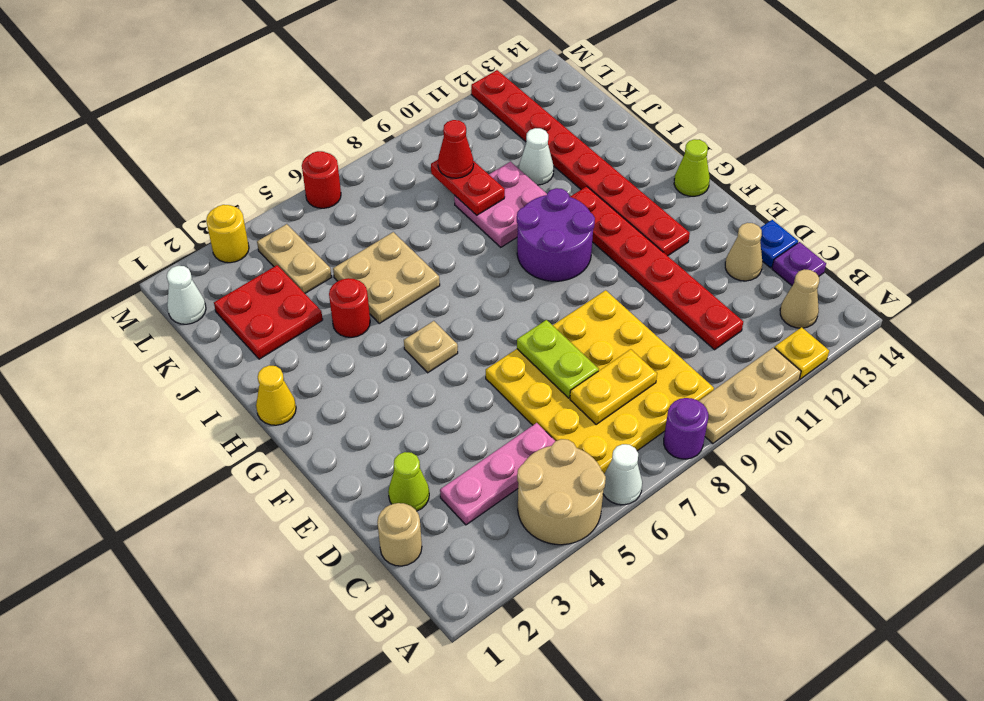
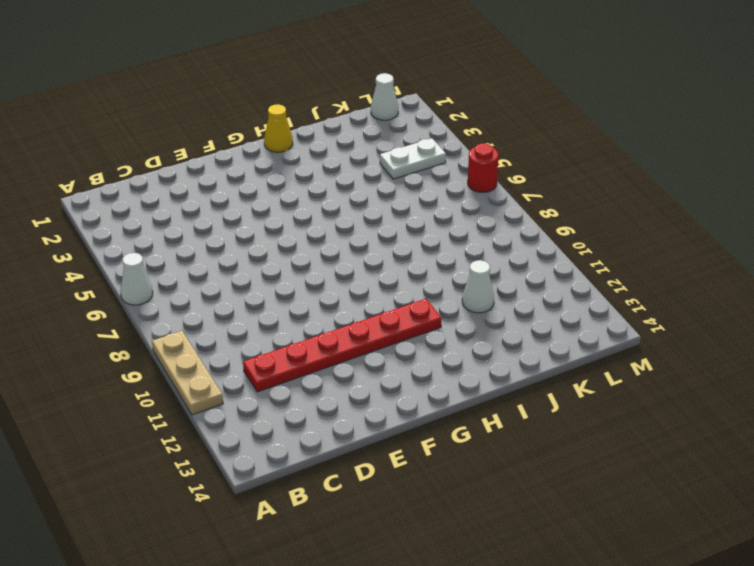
white 1x2 plate [380,138,446,179] -> tan 1x2 plate [257,224,331,293]
none -> tan 2x2 round brick [517,439,606,545]
none -> purple 1x1 round brick [664,398,708,459]
none -> yellow 1x1 plate [775,327,829,379]
none -> yellow 4x4 plate [486,290,714,474]

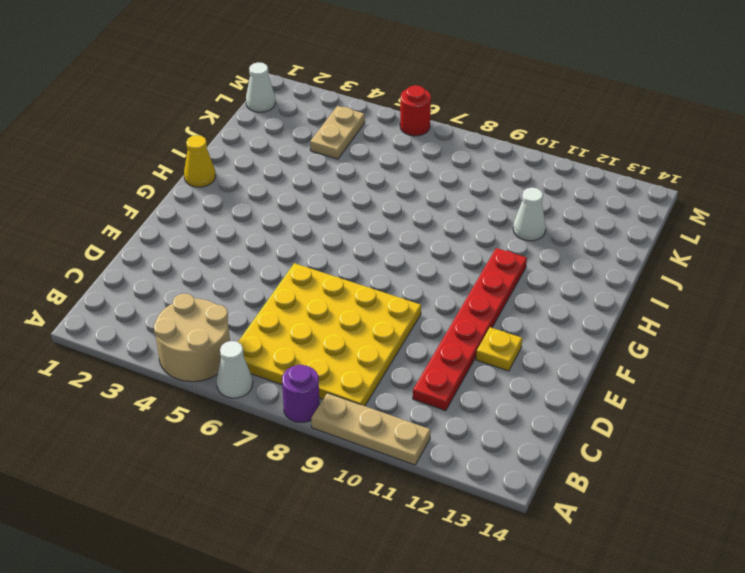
yellow 1x1 plate [476,327,522,371] -> yellow 1x1 plate moved to [775,327,829,379]
none -> tan 1x1 cone [780,269,819,328]
none -> tan 1x1 round brick [377,503,422,566]
none -> pink 1x3 plate [440,423,555,525]
none -> purple 1x1 plate [772,242,826,286]

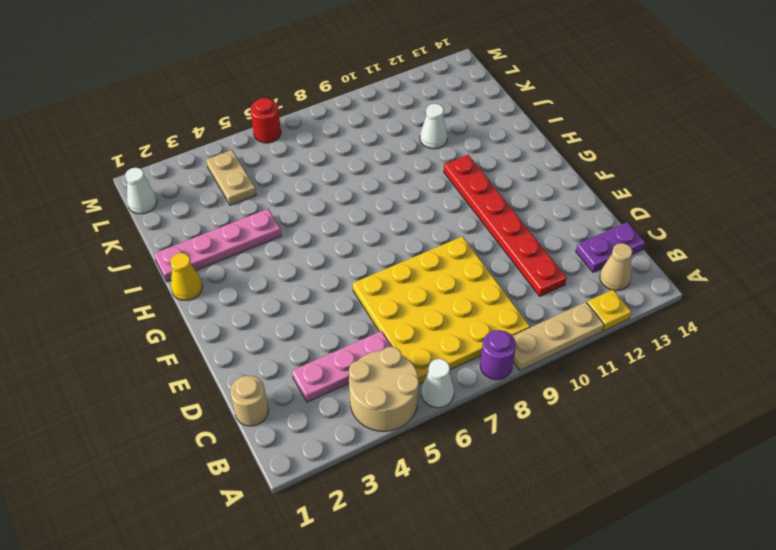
purple 1x2 plate [576,222,645,272] -> purple 1x1 plate [772,242,826,286]
pink 1x4 plate [154,209,281,282] -> red 1x1 round brick [329,278,370,337]
none -> lime 1x1 cone [388,452,429,511]
none -> tan 1x1 cone [725,223,762,281]
none -> blue 1x1 plate [760,220,798,268]
none -> red 1x8 plate [471,70,690,256]

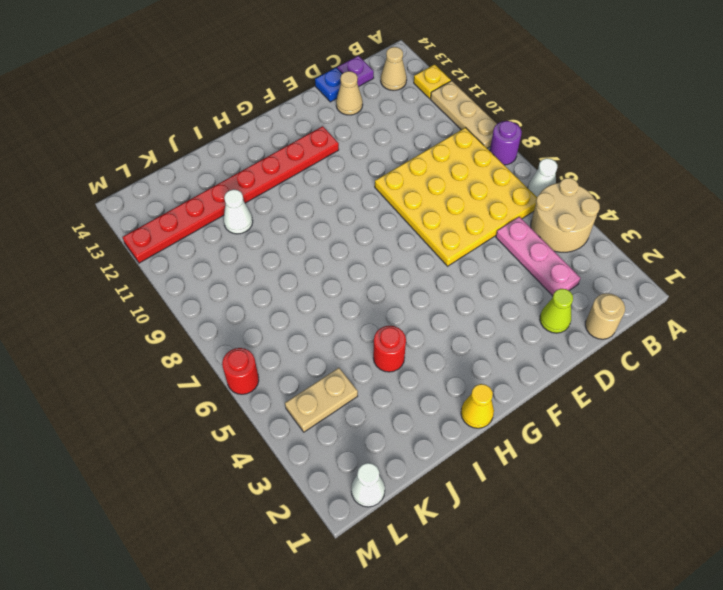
none -> red 1x6 plate [570,186,743,350]
none -> tan 1x1 plate [404,321,458,373]
none -> purple 2x2 round brick [517,188,595,281]
none -> lime 1x1 cone [674,139,710,196]

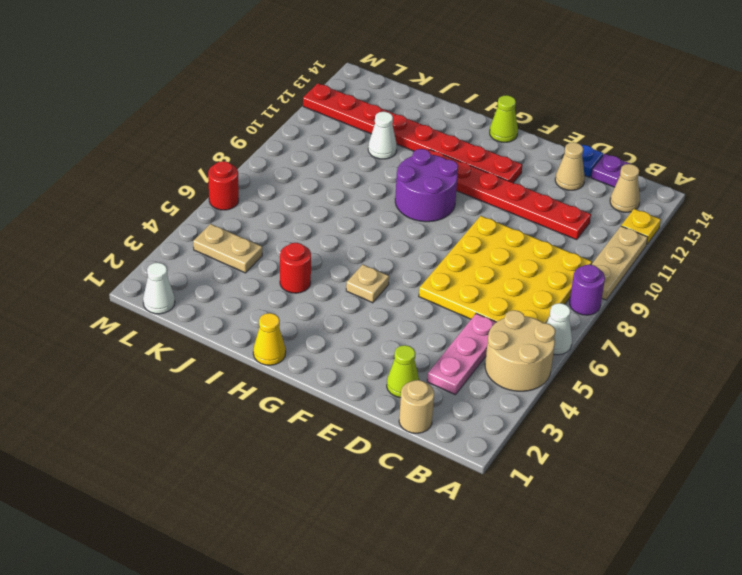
none -> tan 2x2 plate [333,232,440,323]
none -> pink 2x2 plate [454,162,547,247]
none -> red 2x2 plate [214,265,323,359]
none -> yellow 1x1 round brick [206,205,249,263]

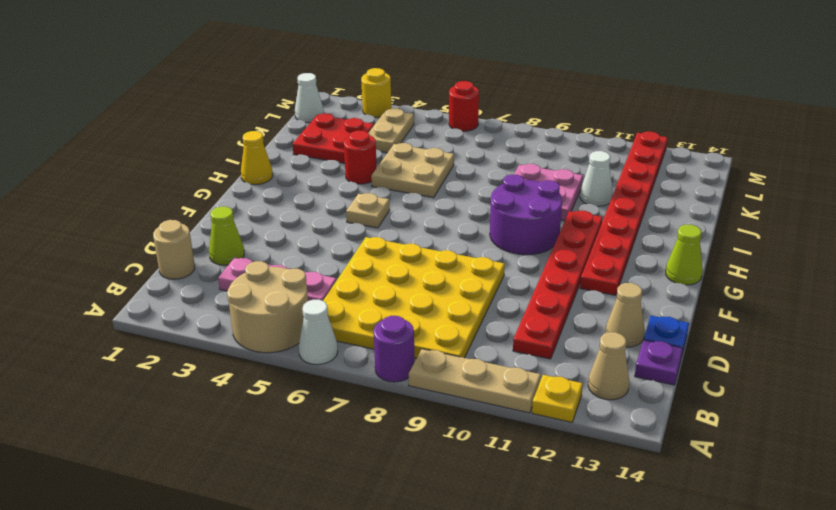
none -> yellow 1x2 plate [570,349,657,425]
none -> lime 1x2 plate [517,320,599,398]
none -> red 1x2 plate [431,160,505,215]
none -> red 1x1 cone [438,120,474,178]

